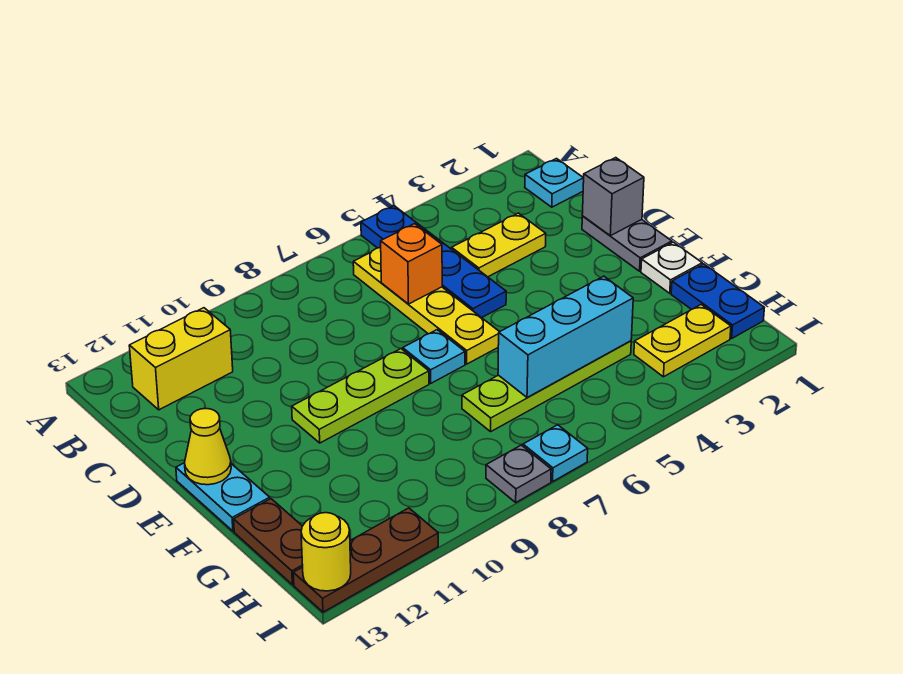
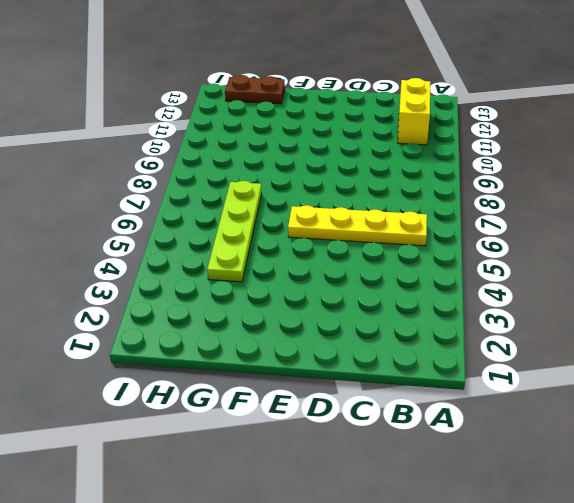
none -> blue 1x4 plate [361,206,506,318]
none -> cyan 1x1 plate [525,159,584,207]
none -> yellow 1x2 plate [452,213,546,277]

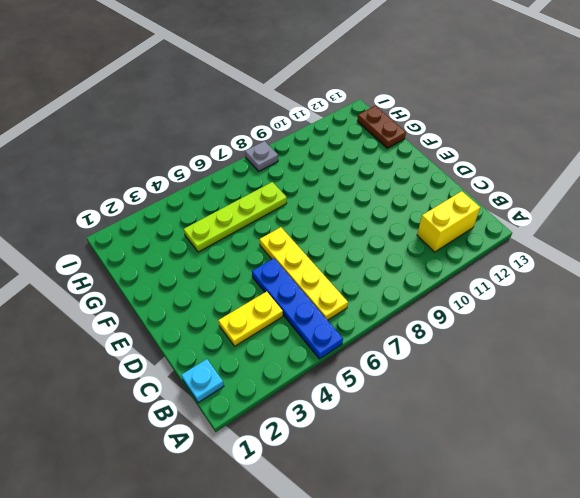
none -> grey 1x2 plate [582,216,672,271]
none -> cyan 1x1 plate [403,330,465,383]
none -> lime 1x3 plate [292,349,429,443]

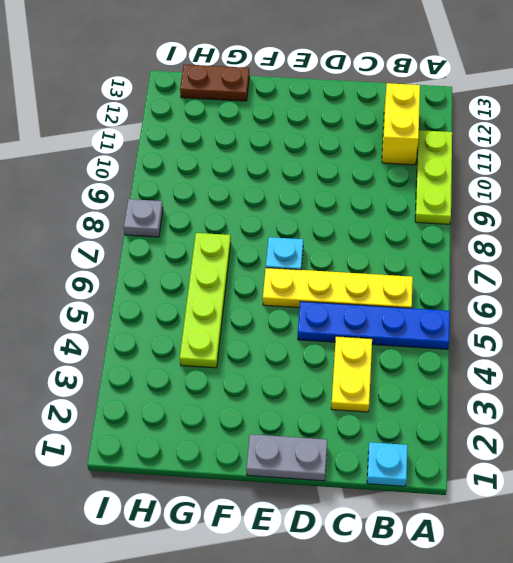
lime 1x3 plate [415,130,452,224] -> lime 1x3 plate moved to [292,349,429,443]
none -> cyan 1x2 plate [176,463,270,531]
none -> white 1x1 plate [641,242,702,293]
none -> blue 1x2 plate [671,264,764,338]

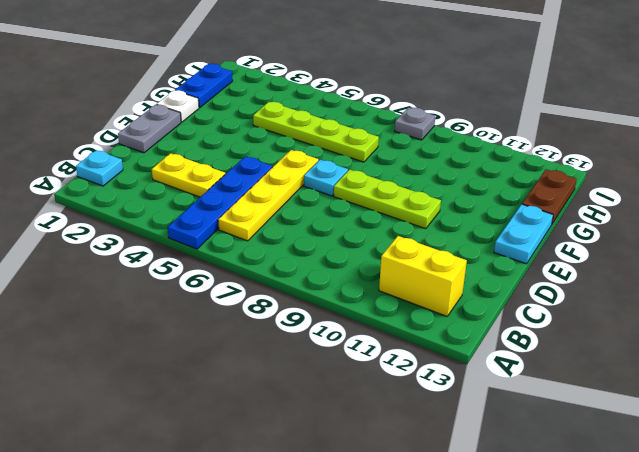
none -> yellow 1x2 plate [634,305,731,377]
none -> cyan 1x1 plate [523,425,588,481]
none -> brown 1x3 plate [293,508,438,612]

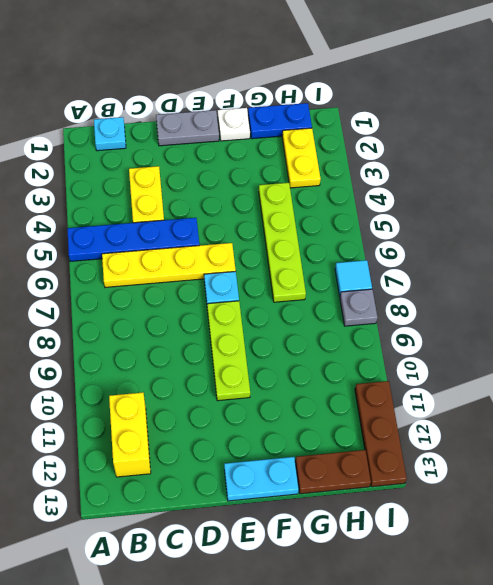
cyan 1x1 tile [335,260,372,296] -> cyan 1x1 plate [523,425,588,481]
none -> orange 1x1 brick [381,224,442,304]
none -> grey 1x1 brick [582,158,644,236]
none -> yellow 1x1 cone [185,408,231,485]

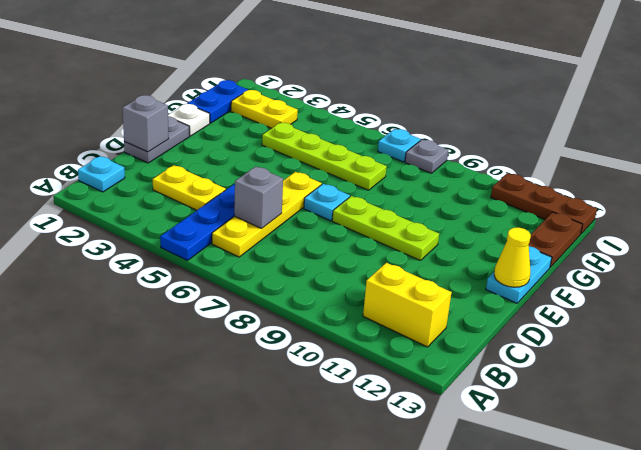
grey 1x1 brick [234,167,283,229] -> orange 1x1 brick [381,224,442,304]
none -> cyan 1x3 brick [498,276,633,398]
none -> yellow 1x1 round brick [301,513,351,591]

